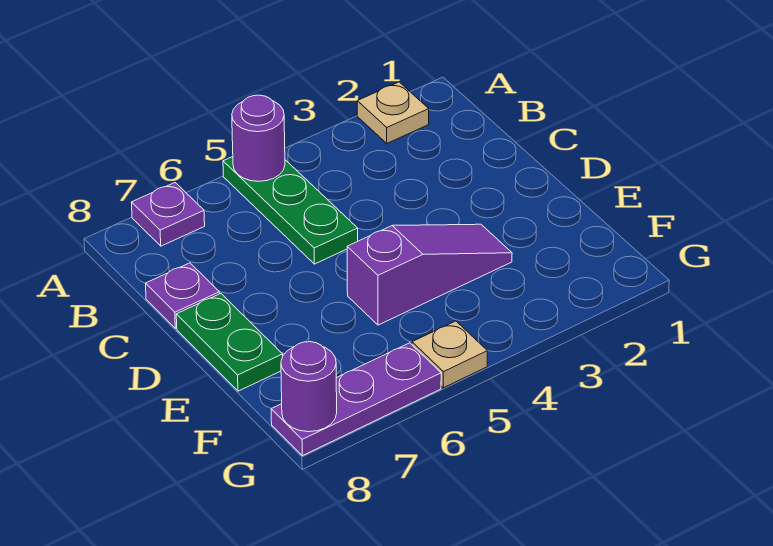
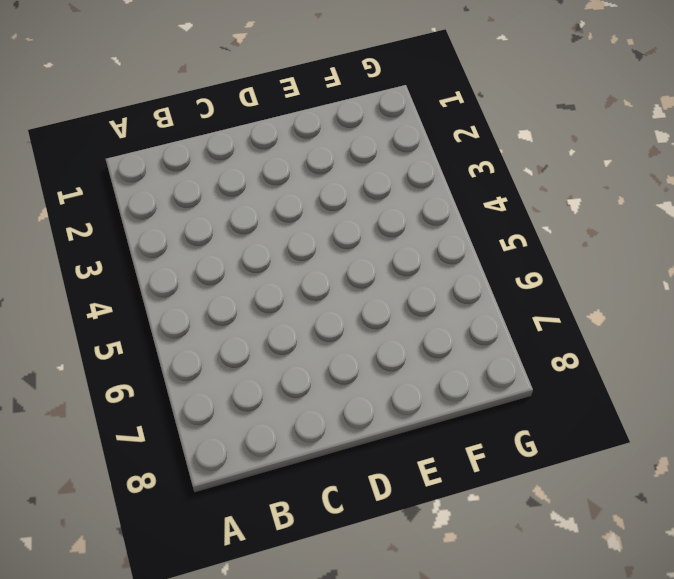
none -> tan 1x1 plate [357,82,429,143]
none -> green 1x3 plate [223,157,358,264]

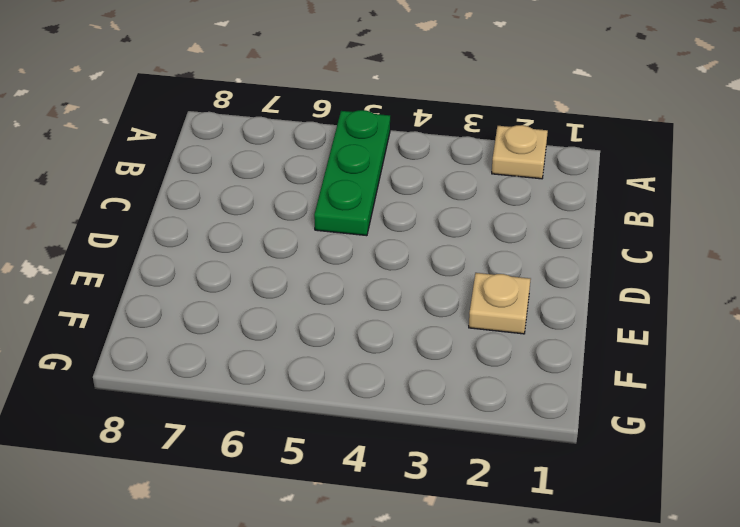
tan 1x1 plate [469,273,530,334] -> tan 1x1 plate moved to [412,321,487,388]
none -> purple 1x1 plate [131,183,205,246]
none -> purple 1x1 plate [146,263,220,328]

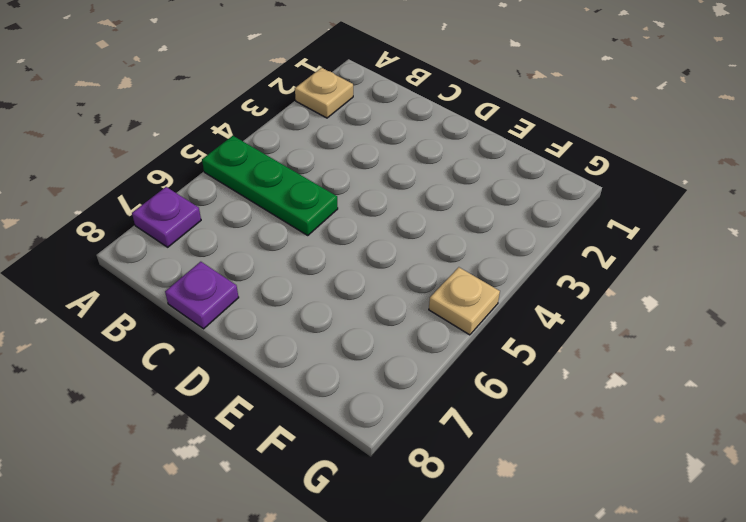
none -> green 1x2 plate [176,294,283,391]
none -> purple 1x3 slope [347,224,512,325]

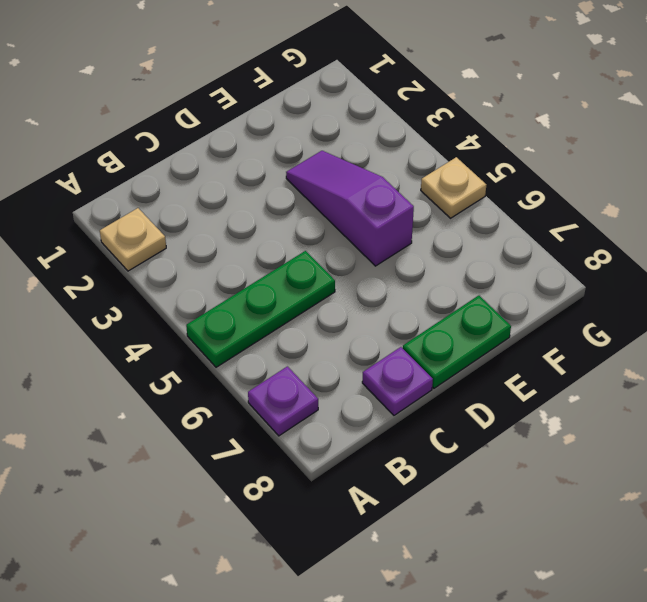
none -> purple 1x3 plate [271,343,441,456]
none -> purple 1x1 round brick [232,95,285,181]

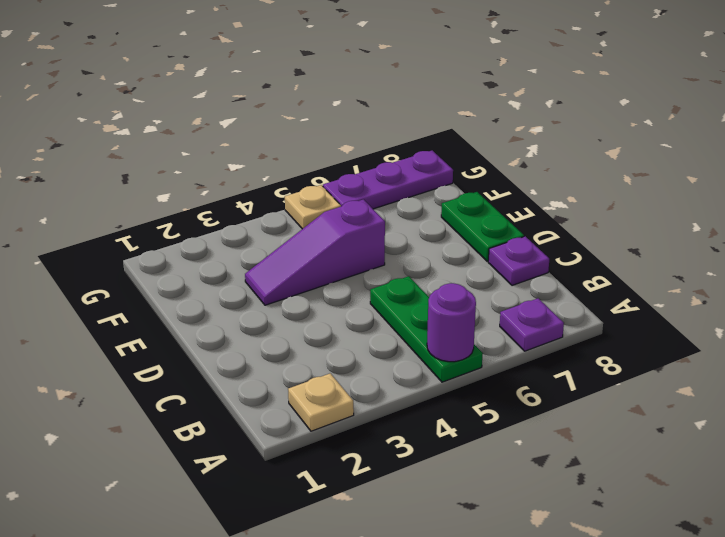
none -> purple 1x1 round brick [281,342,337,432]

